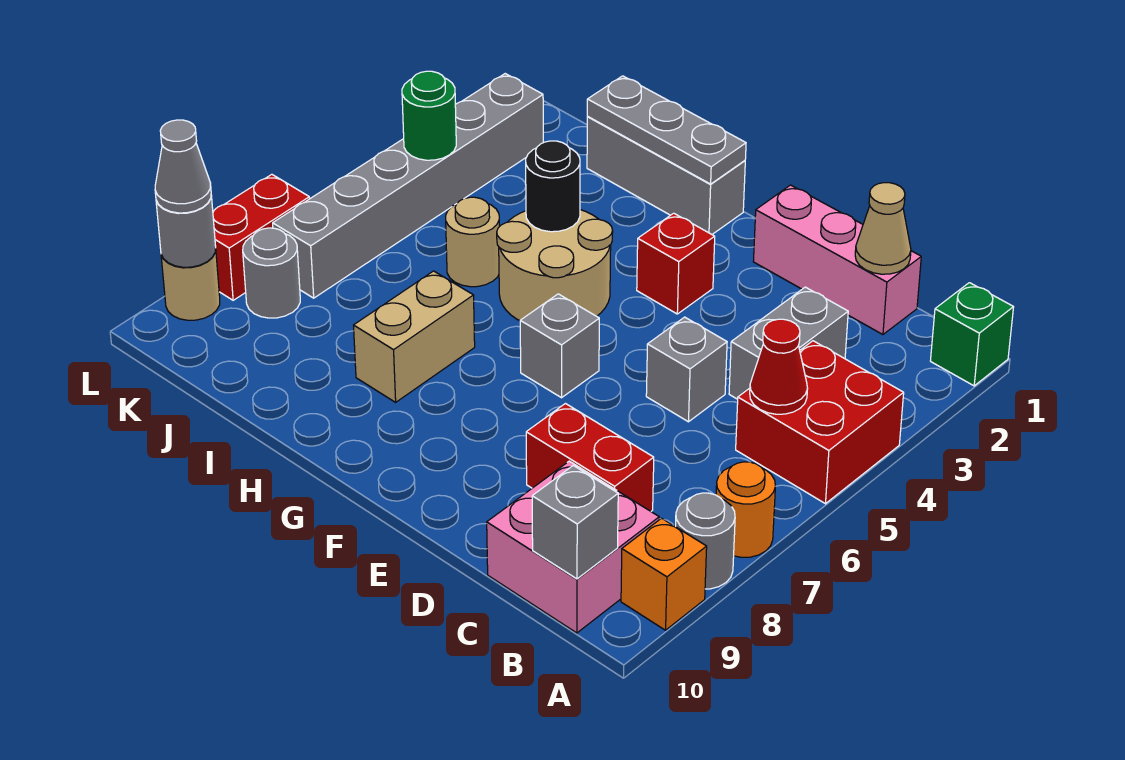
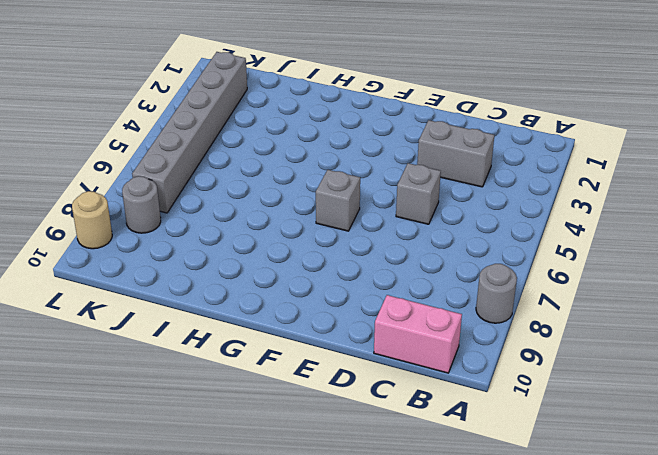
pink 1x2 brick [374,295,462,373] -> pink 2x2 brick [487,461,659,633]
grey 1x2 brick [417,120,494,187] -> grey 1x2 brick turned to [729,287,848,399]
none -> green 1x1 brick [931,283,1014,386]
none -> red 2x2 brick [736,341,904,504]
none -> orange 1x1 round brick [716,462,775,557]

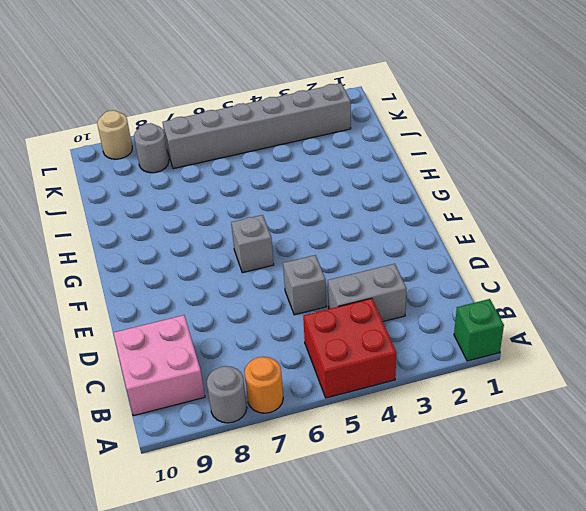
none -> orange 1x1 brick [621,518,707,630]
none -> pink 1x3 brick [753,185,921,335]
none -> red 1x2 brick [526,404,654,511]

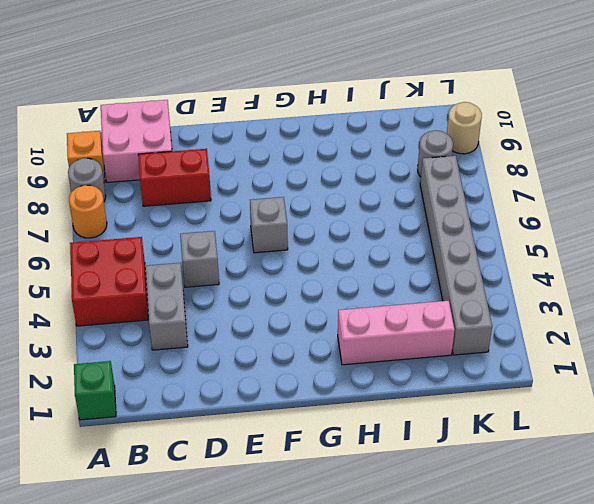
pink 1x3 brick [338,301,455,365] -> pink 1x3 brick moved to [753,185,921,335]
none -> red 1x1 brick [637,213,715,314]
none -> grey 1x3 brick [587,117,745,234]
none -> tan 2x2 round brick [497,210,613,321]

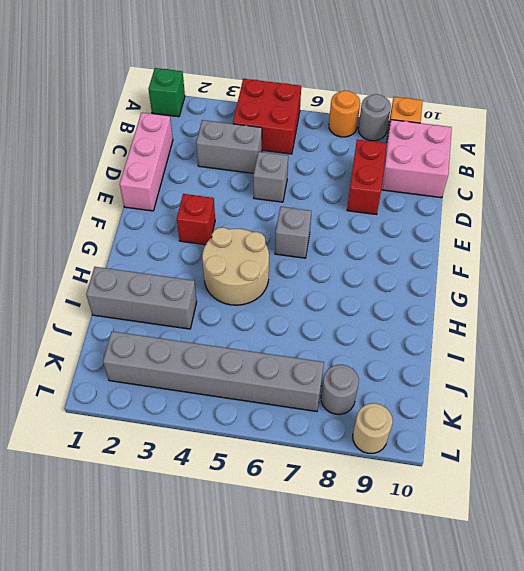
grey 1x3 brick [86,267,197,329] -> grey 1x3 brick turned to [587,117,745,234]
none -> tan 1x2 brick [354,271,475,402]
none -> tan 1x1 round brick [446,197,499,287]
none -> red 1x2 brick [213,174,310,300]

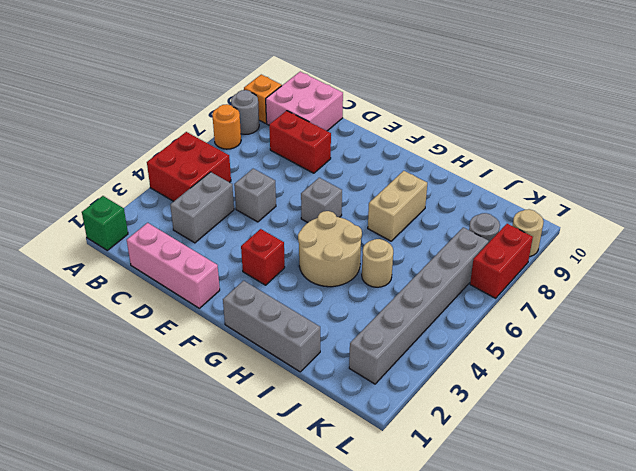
none -> red 1x1 cone [750,319,808,414]
none -> grey 1x1 brick [532,466,618,579]
none -> tan 1x1 cone [855,183,911,274]

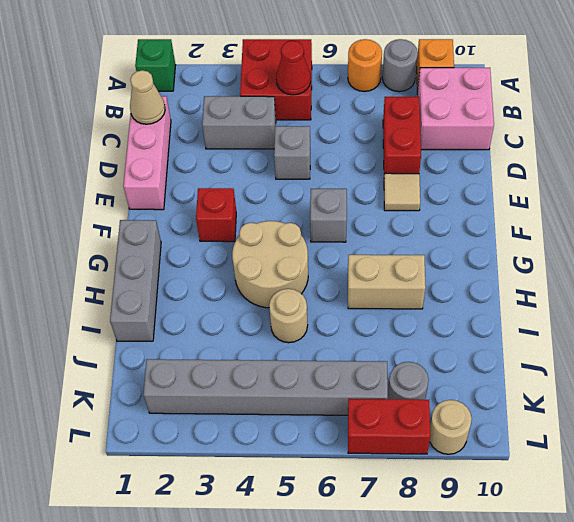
tan 1x1 tile [384,173,420,211] -> none
none -> grey 1x1 brick [532,466,618,579]
none -> grey 1x3 plate [587,76,746,184]
none -> black 1x1 round brick [526,141,580,232]

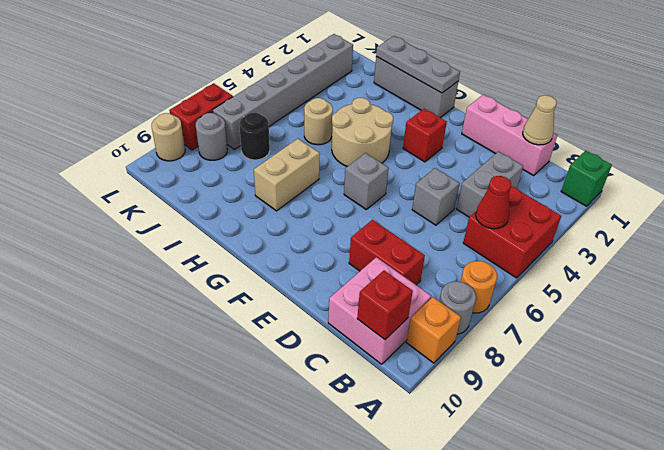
red 1x1 brick [357,271,413,340] -> grey 1x1 brick [532,466,618,579]
black 1x1 round brick [239,113,270,160] -> black 1x1 round brick moved to [526,141,580,232]
none -> green 1x1 round brick [402,71,456,160]
none -> grey 1x1 round brick [156,196,216,267]
none -> grey 1x1 cone [155,120,211,213]

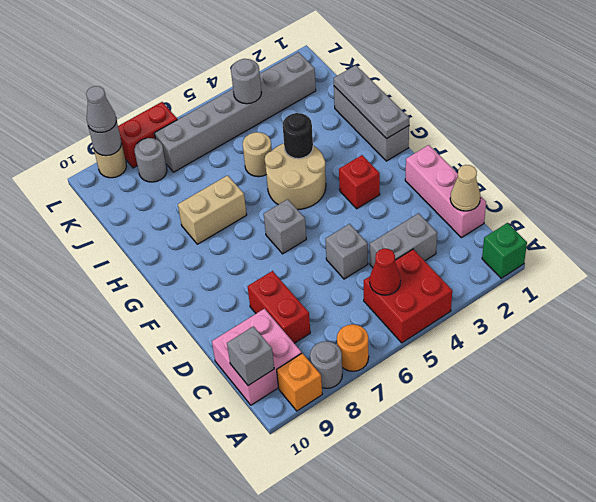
grey 1x1 round brick [231,59,262,104] -> green 1x1 round brick [402,71,456,160]

